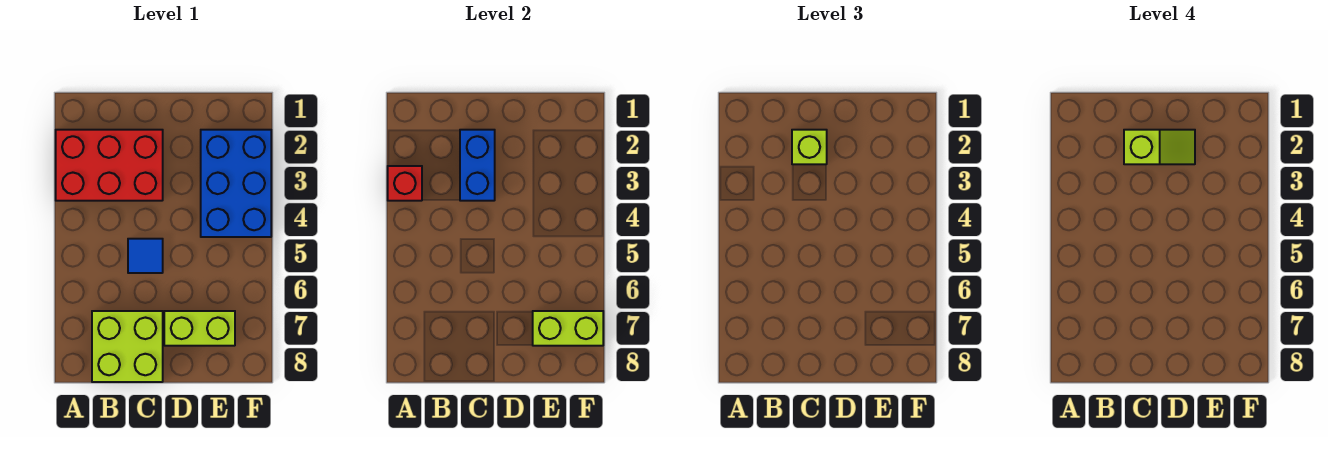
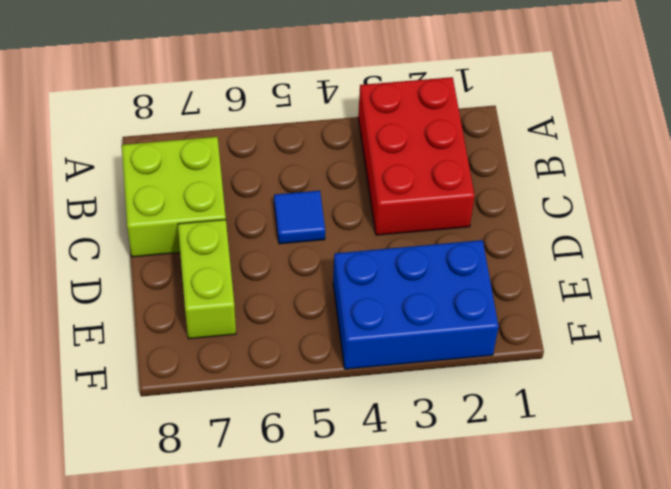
none -> red 1x1 brick [388,166,422,201]
none -> blue 1x2 brick [460,130,495,201]

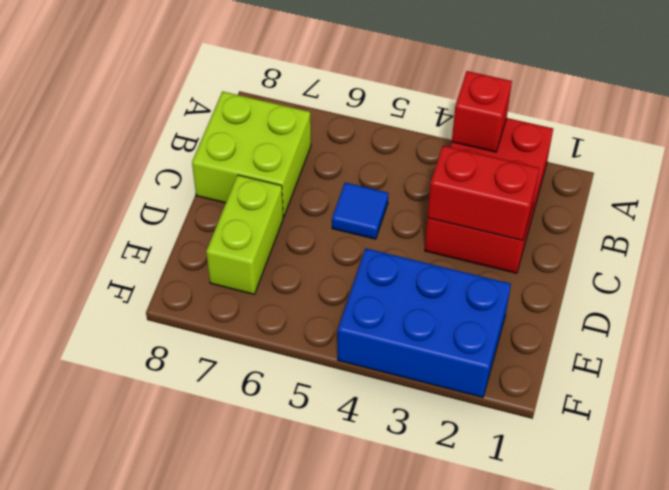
red 1x2 brick [428,146,539,241] -> blue 1x2 brick [460,130,495,201]
none -> lime 1x2 brick [533,311,603,346]
none -> lime 1x1 brick [792,130,827,164]

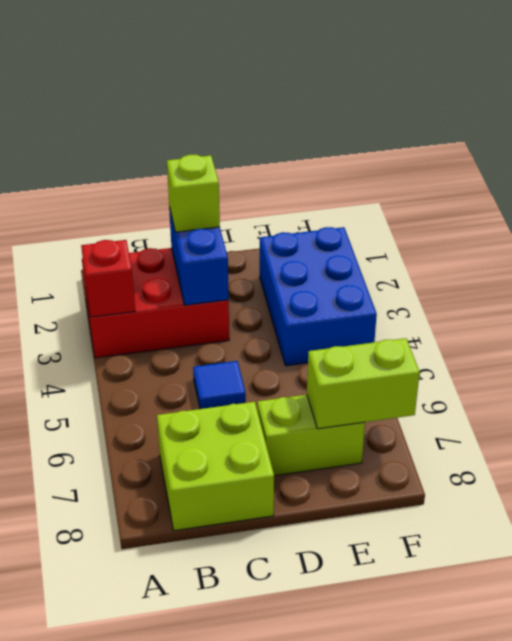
none -> lime 1x2 slope [1124,130,1195,164]

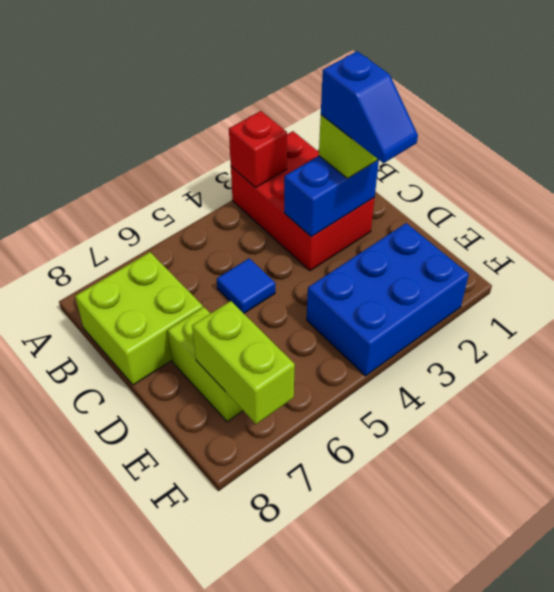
blue 1x2 slope [321,51,418,163] -> lime 1x2 slope [1124,130,1195,164]

